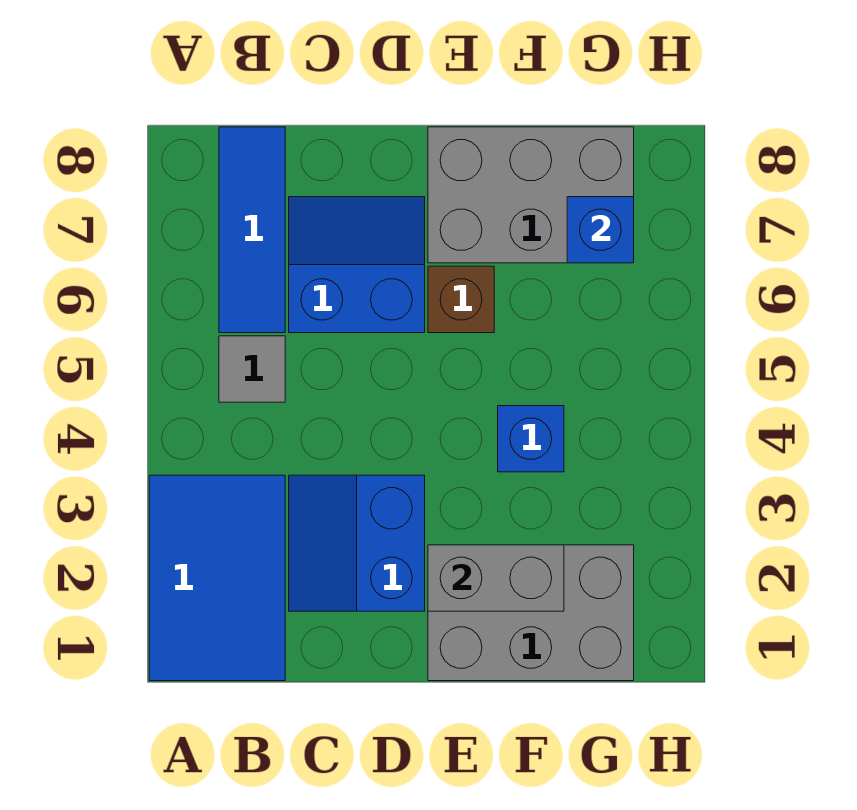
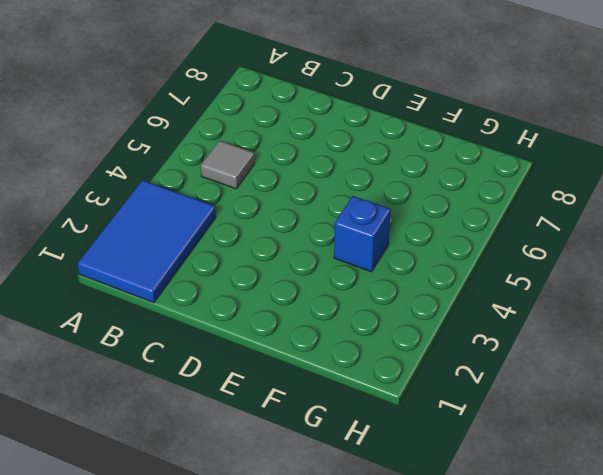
none -> blue 1x3 tile [219,127,285,333]
none -> blue 2x2 slope [289,475,425,611]

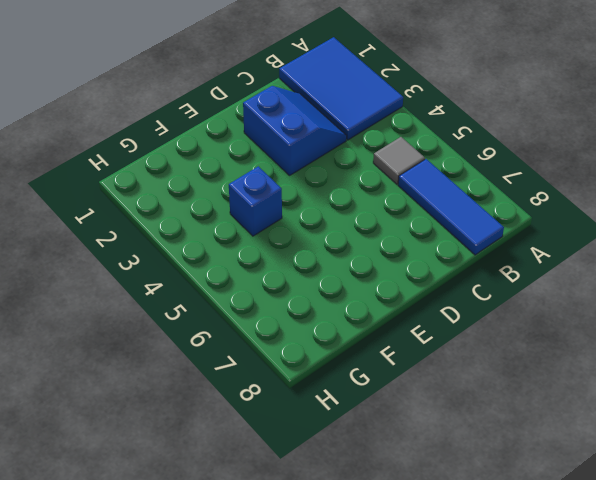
none -> blue 2x2 slope [289,197,425,333]
none -> grey 2x3 brick [428,545,634,681]

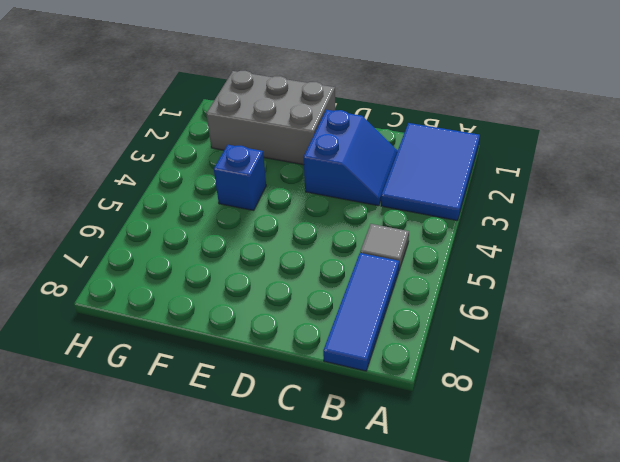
none -> blue 2x2 slope [289,197,425,333]
none -> brown 1x1 brick [428,266,494,333]

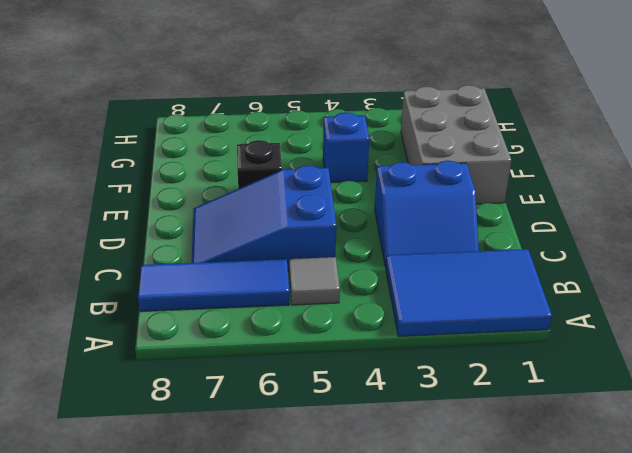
blue 2x3 slope [192,165,336,272] -> blue 2x2 slope [289,197,425,333]
black 1x1 brick [237,140,282,189] -> brown 1x1 brick [428,266,494,333]
none -> grey 2x3 brick [428,127,634,263]
none -> grey 1x2 brick [428,545,564,611]

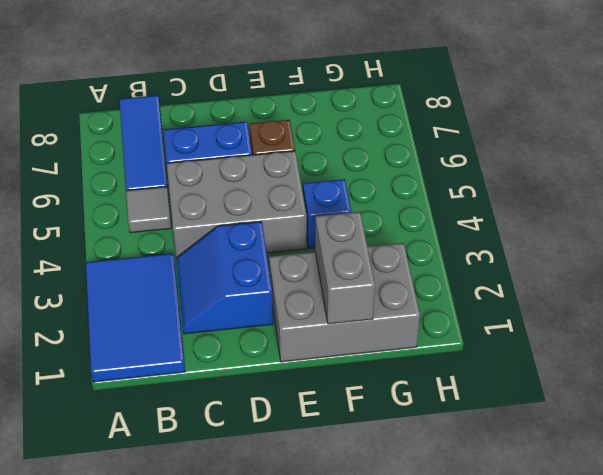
grey 2x3 brick [167,151,307,258] -> grey 2x3 brick moved to [428,127,634,263]
grey 1x2 brick [315,212,375,324] -> grey 1x2 brick turned to [428,545,564,611]
none -> blue 1x1 brick [567,197,634,263]

